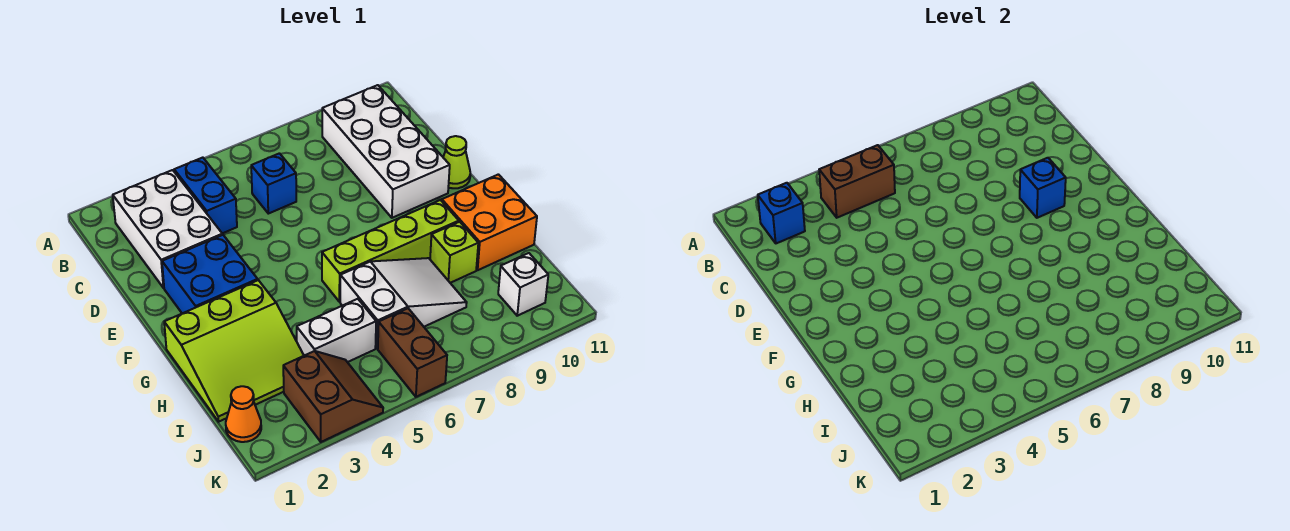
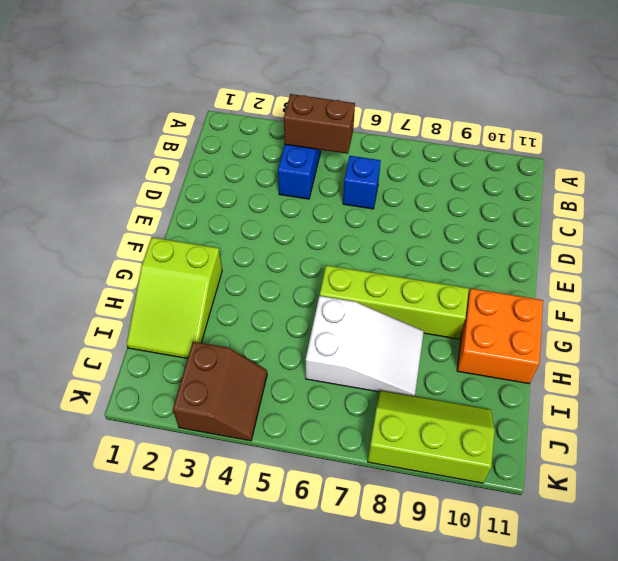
lime 2x3 slope [127,237,222,359] -> lime 3x3 slope [164,280,304,422]
lime 2x3 slope [368,390,494,483] -> white 1x1 brick [498,253,548,316]
none -> white 2x3 brick [113,170,222,288]
none -> white 2x4 brick [322,85,450,218]
none -> blue 2x2 brick [162,235,258,314]

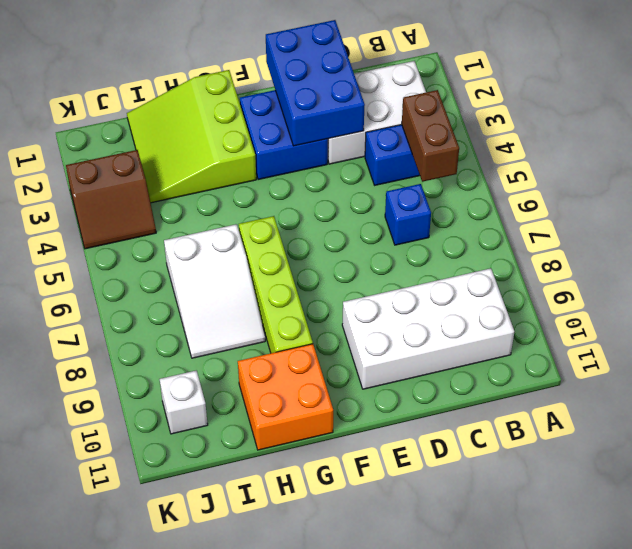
blue 2x3 brick [266,20,365,146] -> none
none -> lime 1x1 cone [443,136,470,188]
none -> lime 1x1 brick [430,222,478,283]
none -> white 1x2 brick [297,299,376,362]

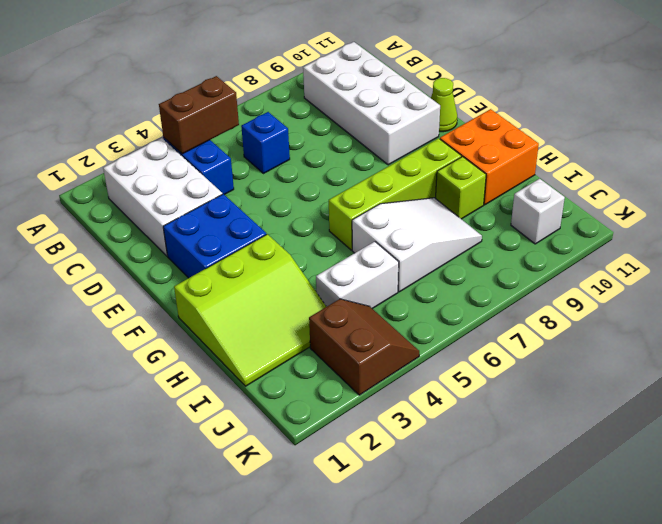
none -> orange 1x1 cone [226,386,261,442]
none -> brown 1x2 brick [378,308,447,397]
none -> blue 1x1 brick [758,183,805,243]

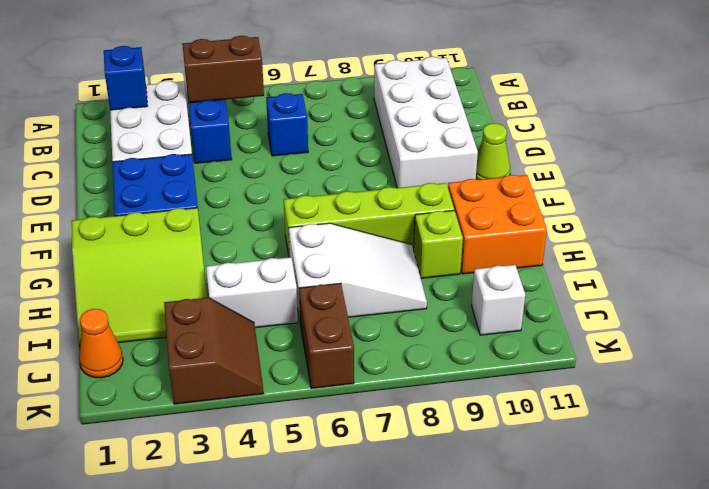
none -> blue 1x1 brick [1020,158,1066,218]

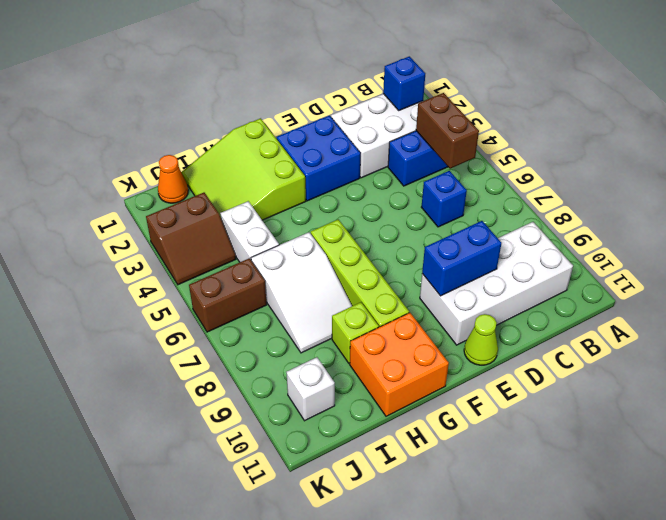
blue 1x2 brick [422,221,501,296] -> blue 1x1 brick [1020,158,1066,218]

